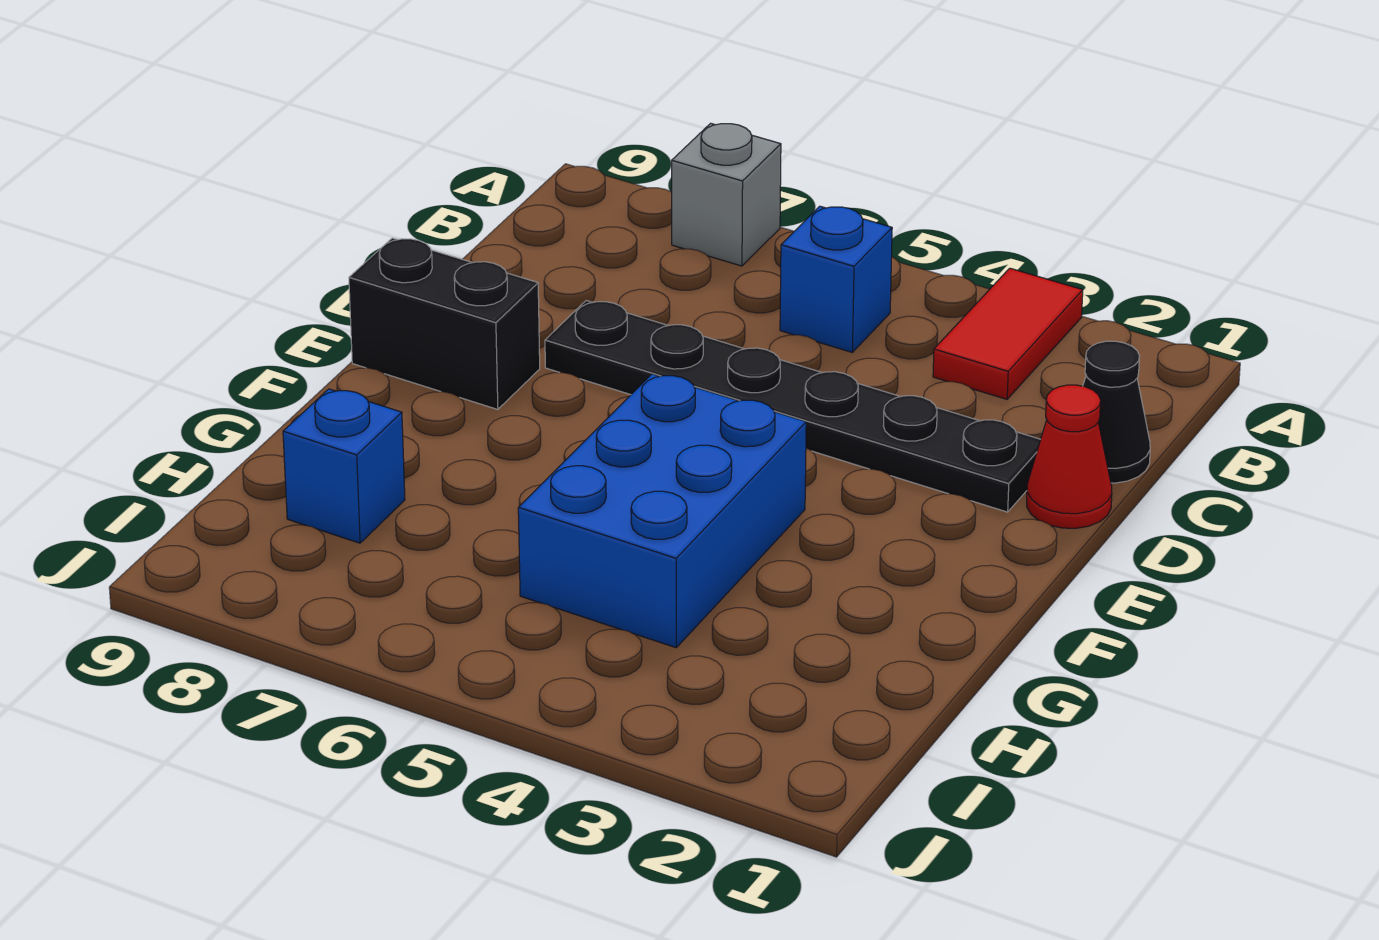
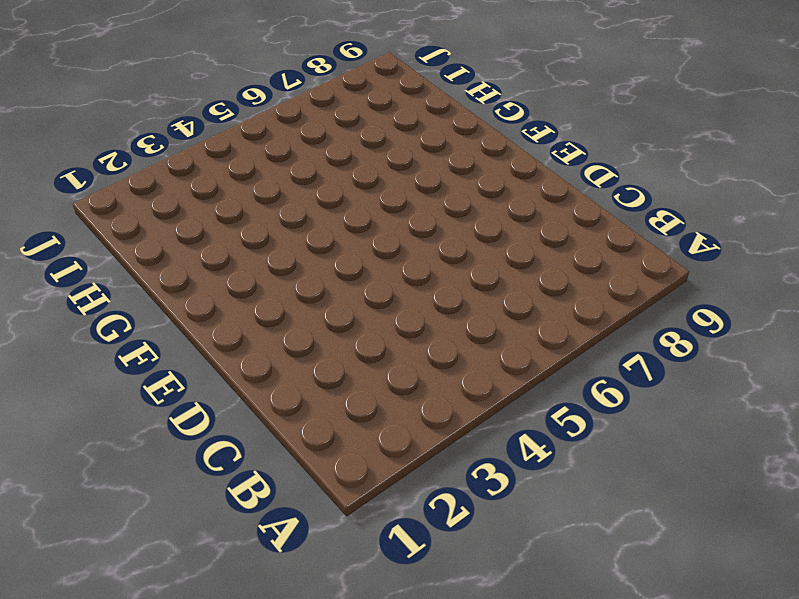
none -> red 1x2 tile [933,268,1083,399]
none -> grey 1x1 brick [672,123,781,266]

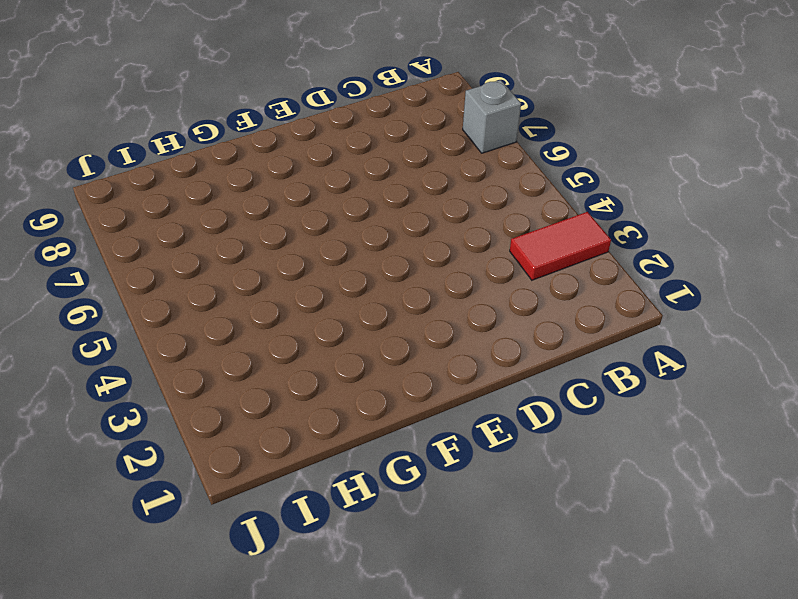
none -> blue 1x1 brick [780,206,892,352]
none -> black 1x1 cone [1083,341,1150,483]

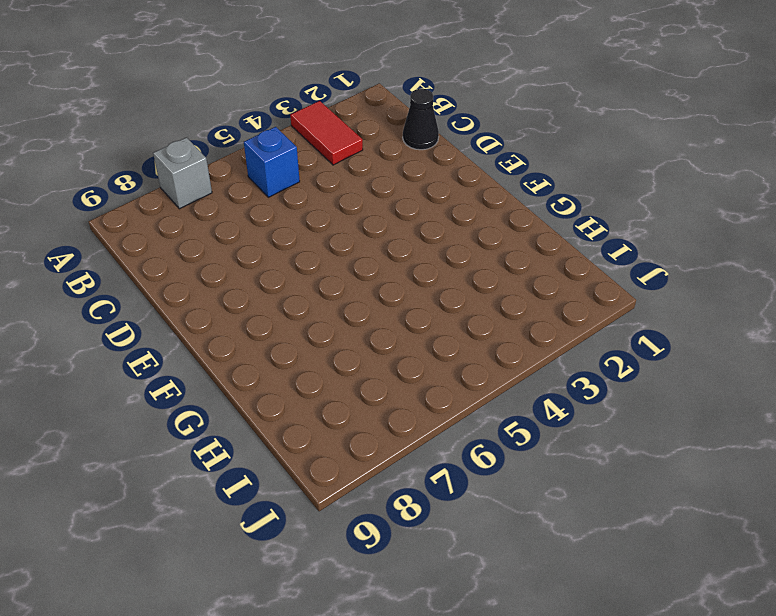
none -> red 1x1 cone [1027,385,1112,528]
none -> black 1x6 plate [545,301,1041,512]

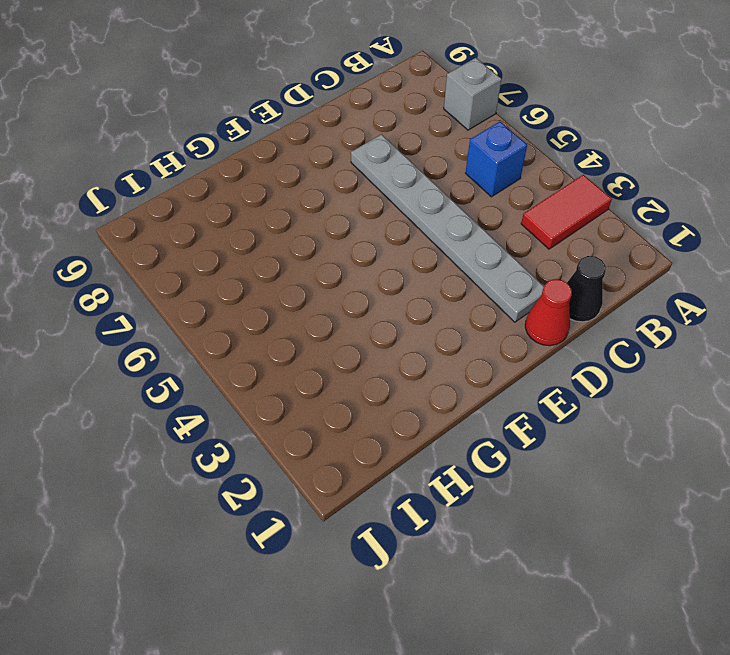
grey 1x6 plate [351,134,544,322] -> black 1x6 plate [545,301,1041,512]
none -> black 1x2 brick [349,238,540,410]
none -> blue 2x3 brick [518,374,806,648]

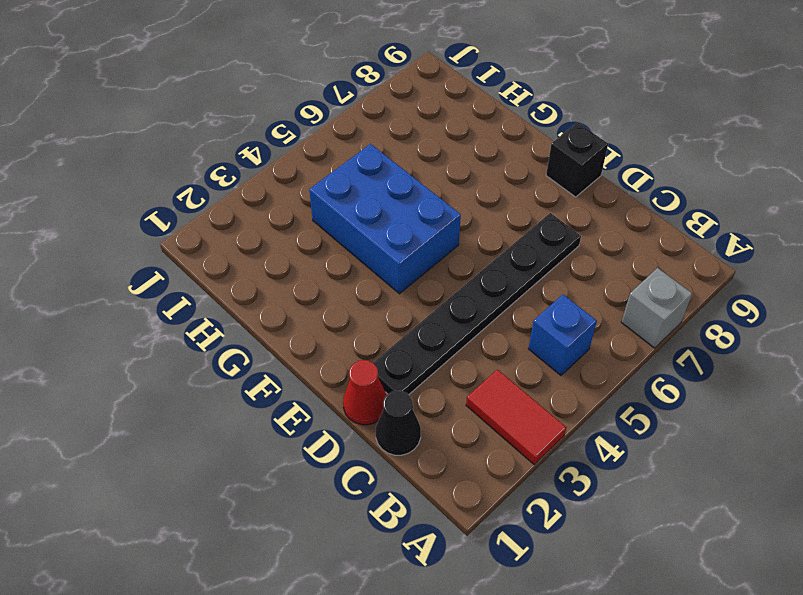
black 1x1 brick [546,122,608,197] -> black 1x2 brick [349,238,540,410]
none -> blue 1x1 brick [283,389,405,543]

